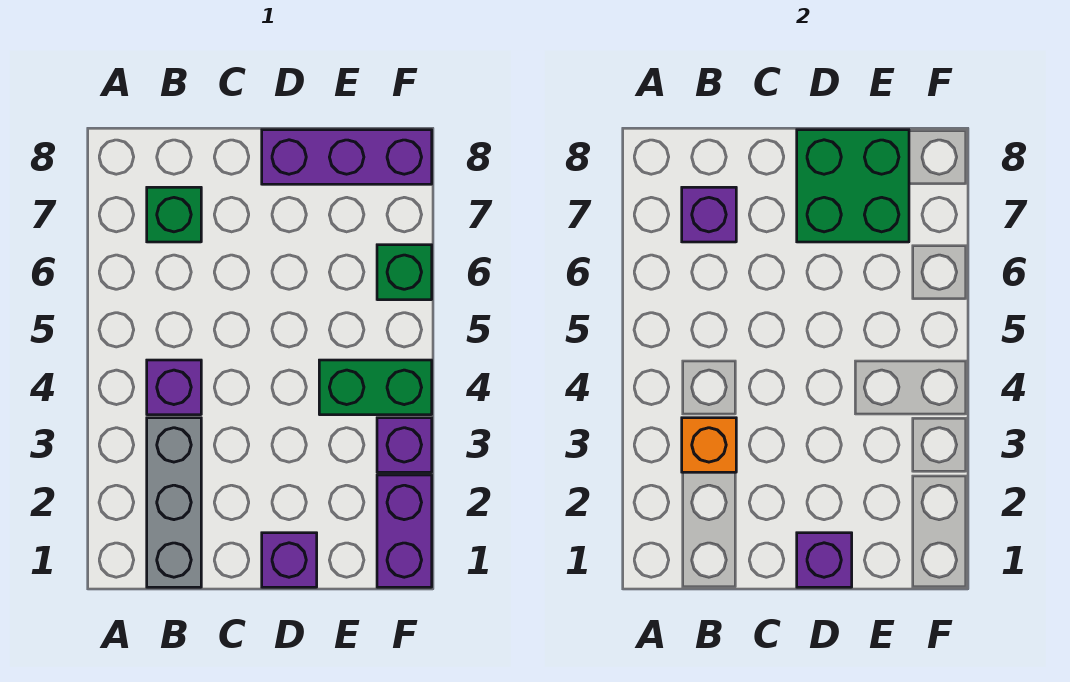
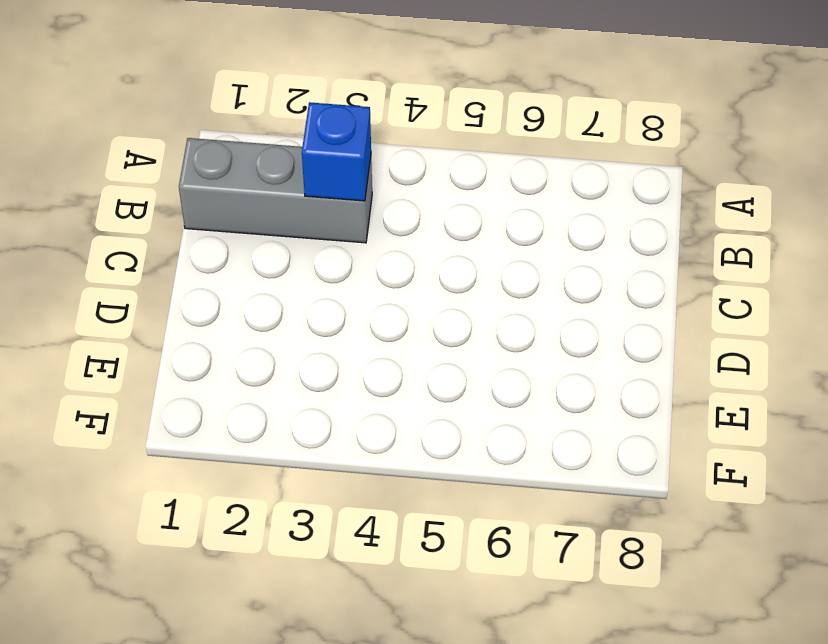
blue 1x1 brick [302,102,371,201] -> orange 1x1 brick [682,418,736,472]
none -> purple 1x1 brick [147,360,201,415]
none -> green 1x1 brick [147,187,201,242]
none -> purple 1x1 brick [262,533,317,587]

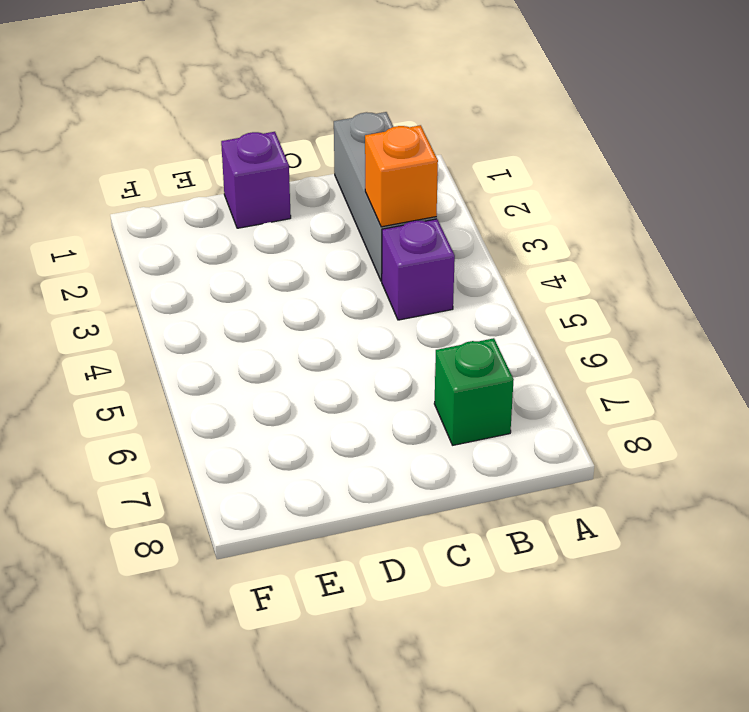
none -> purple 1x3 brick [262,130,432,184]
none -> green 1x2 brick [319,360,432,415]
none -> purple 1x2 brick [377,475,432,587]

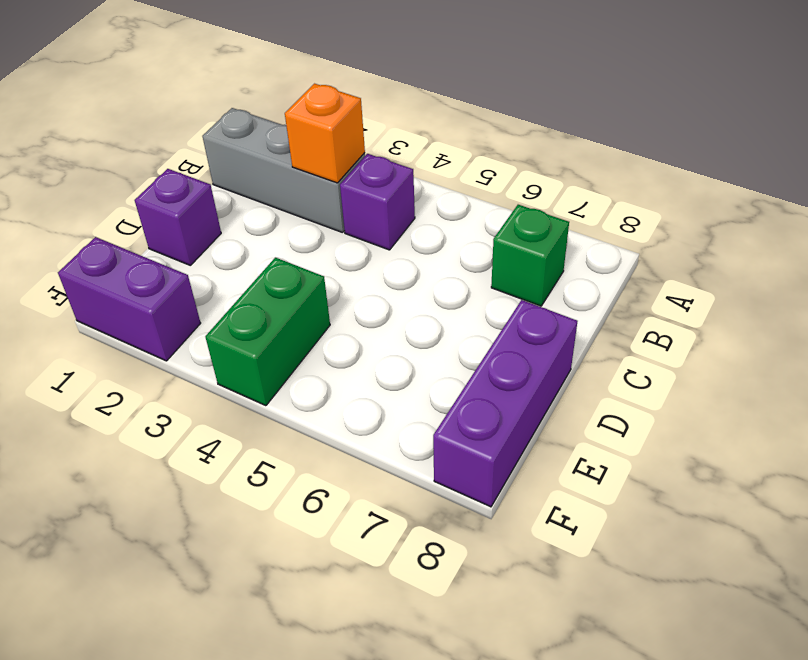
none -> purple 1x1 brick [377,418,432,472]
none -> green 1x1 brick [377,245,432,300]
none -> purple 1x1 brick [682,187,736,242]

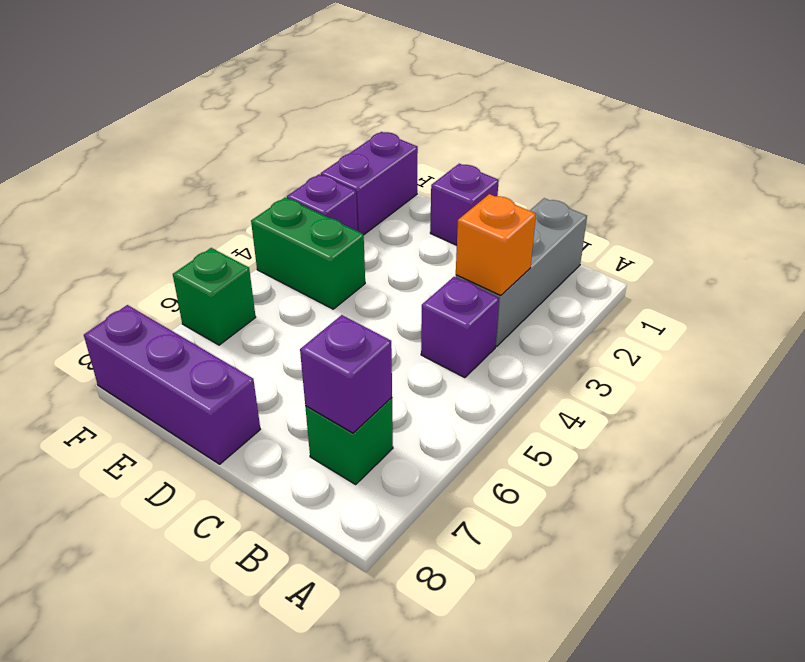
none -> purple 1x1 brick [797,533,852,587]
none -> green 2x2 brick [797,130,909,242]

